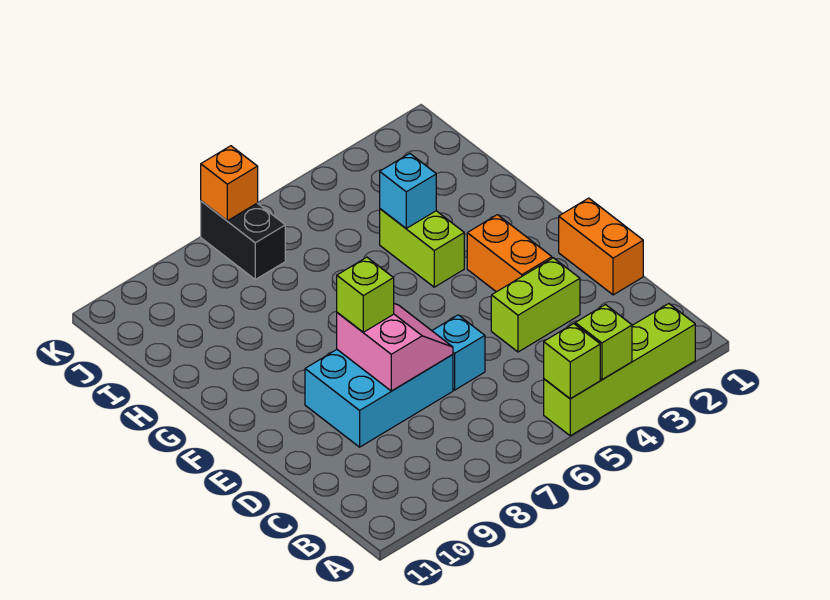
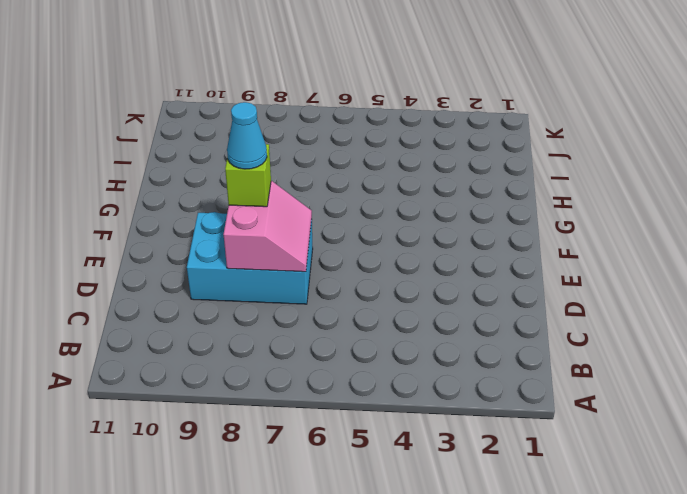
cyan 1x1 cone [227,102,267,169] -> none
none -> lime 1x4 brick [544,304,695,436]
none -> orange 1x2 brick [559,198,643,295]
none -> lime 1x2 brick [491,258,580,352]

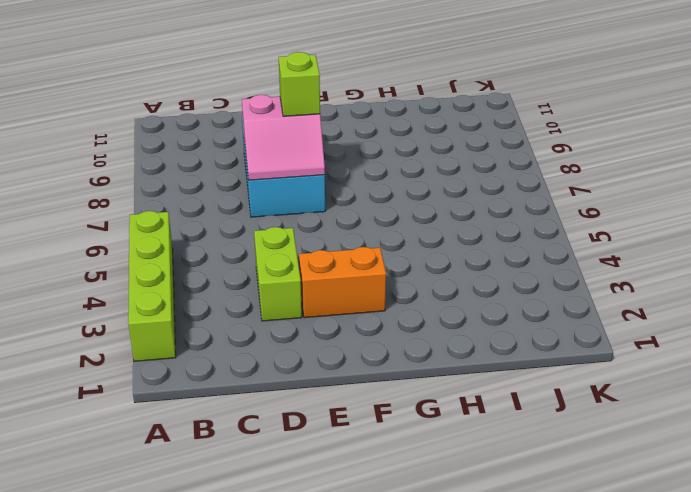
none -> orange 1x2 brick [559,198,643,295]
none -> cyan 1x1 brick [432,315,485,390]
none -> lime 1x2 brick [380,209,464,287]

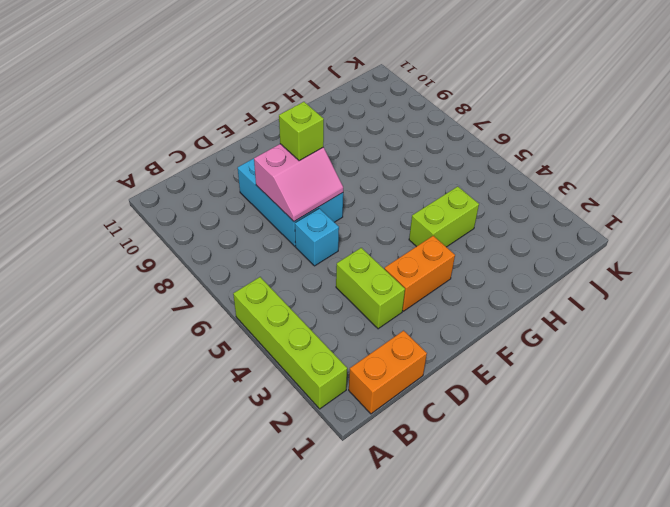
orange 1x2 brick [349,331,427,414] -> orange 1x2 brick moved to [559,198,643,295]
none -> black 1x2 brick [201,201,285,279]
none -> lime 1x1 brick [575,305,632,379]
none -> lime 1x1 brick [544,324,600,399]

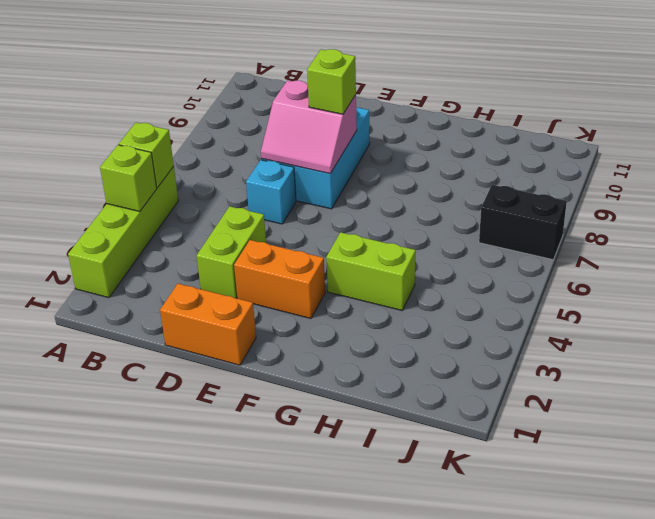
none -> cyan 1x1 brick [380,153,436,228]
none -> orange 1x1 brick [201,146,258,221]

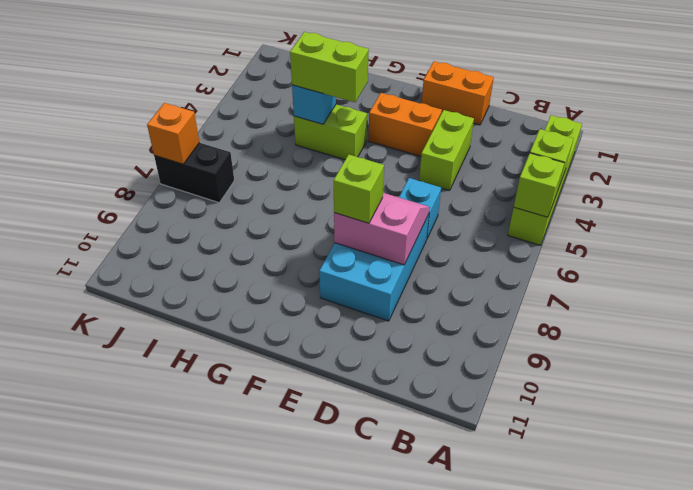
lime 1x2 brick [290,32,369,102] -> none

